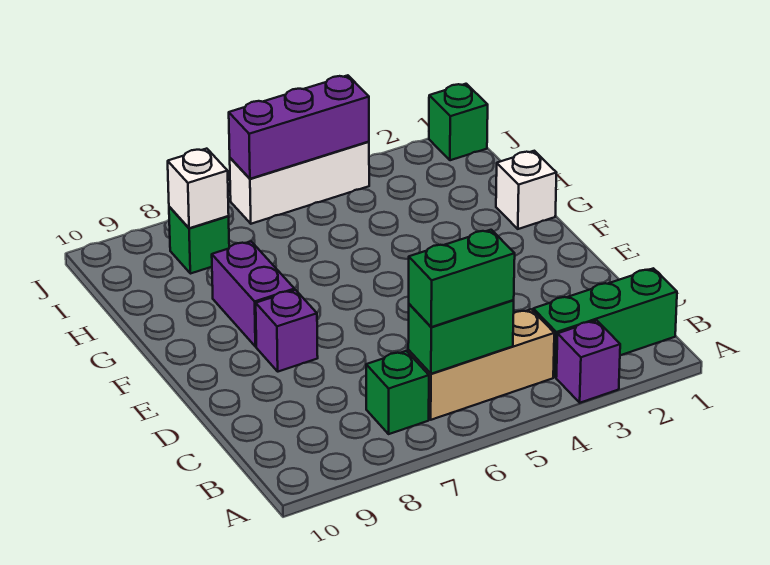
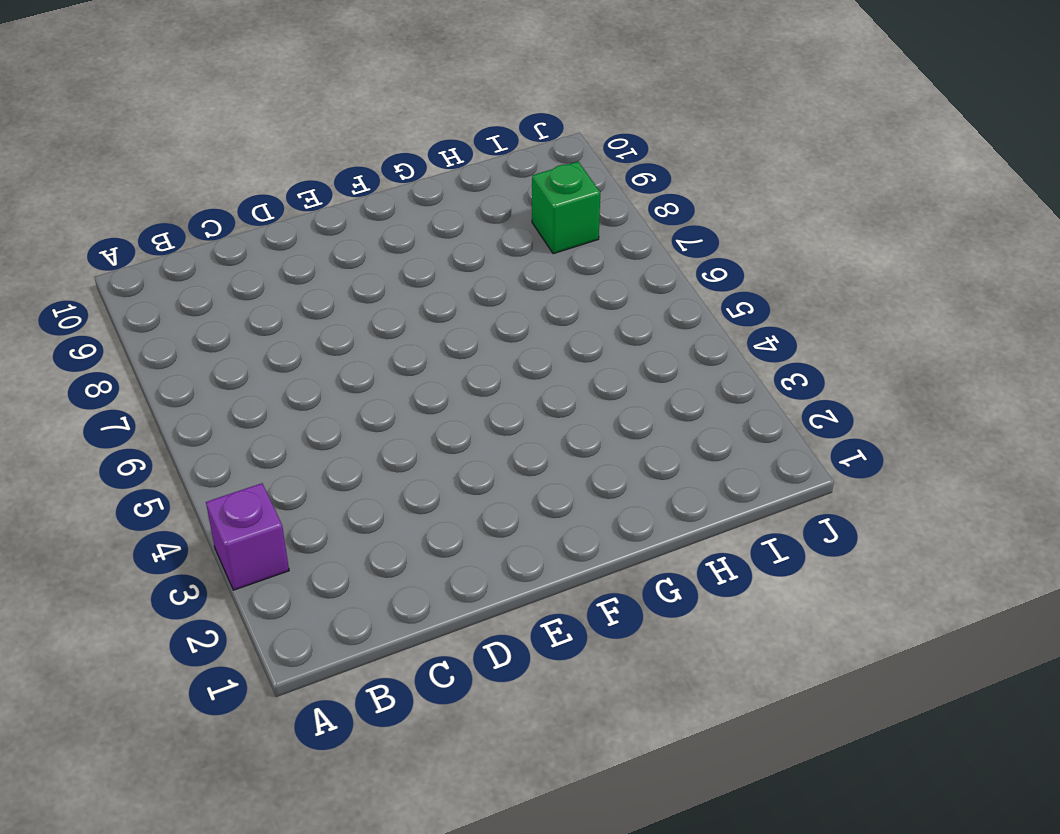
none -> green 1x3 brick [533,268,677,377]
none -> tan 1x3 brick [408,309,554,420]
none -> green 1x1 brick [366,351,429,434]

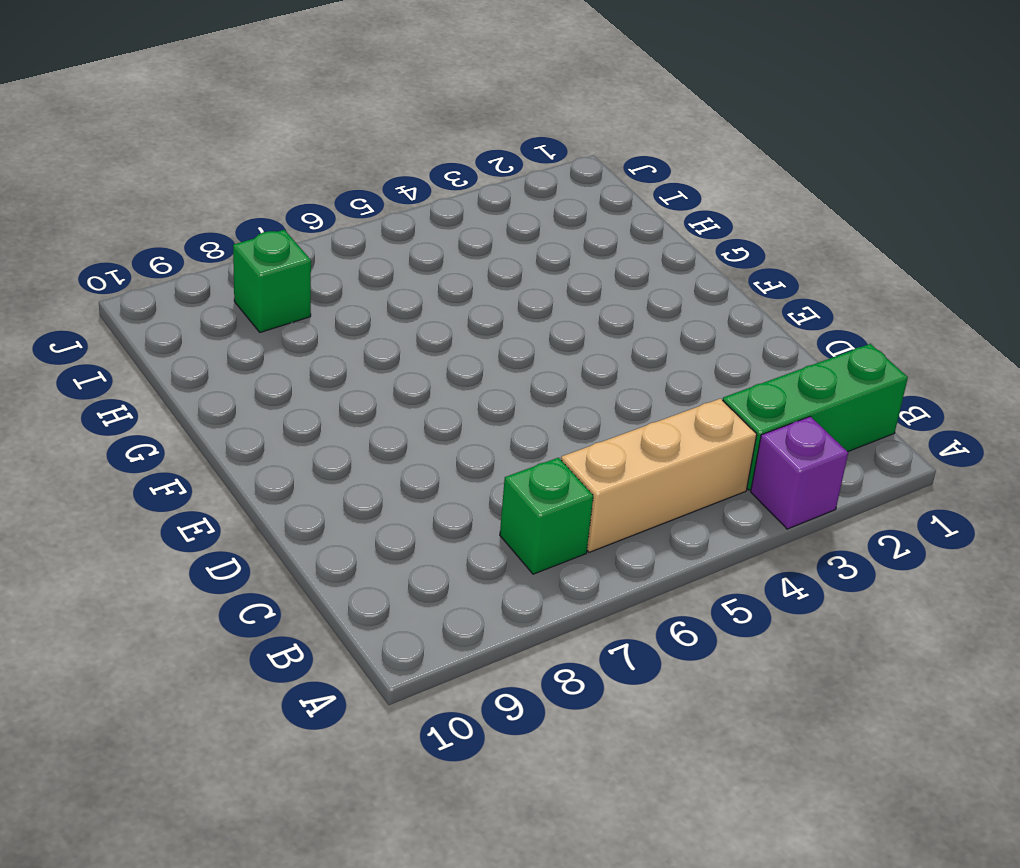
none -> purple 1x1 brick [256,290,318,372]
none -> purple 1x2 brick [212,242,295,347]
none -> white 1x1 brick [496,151,556,229]

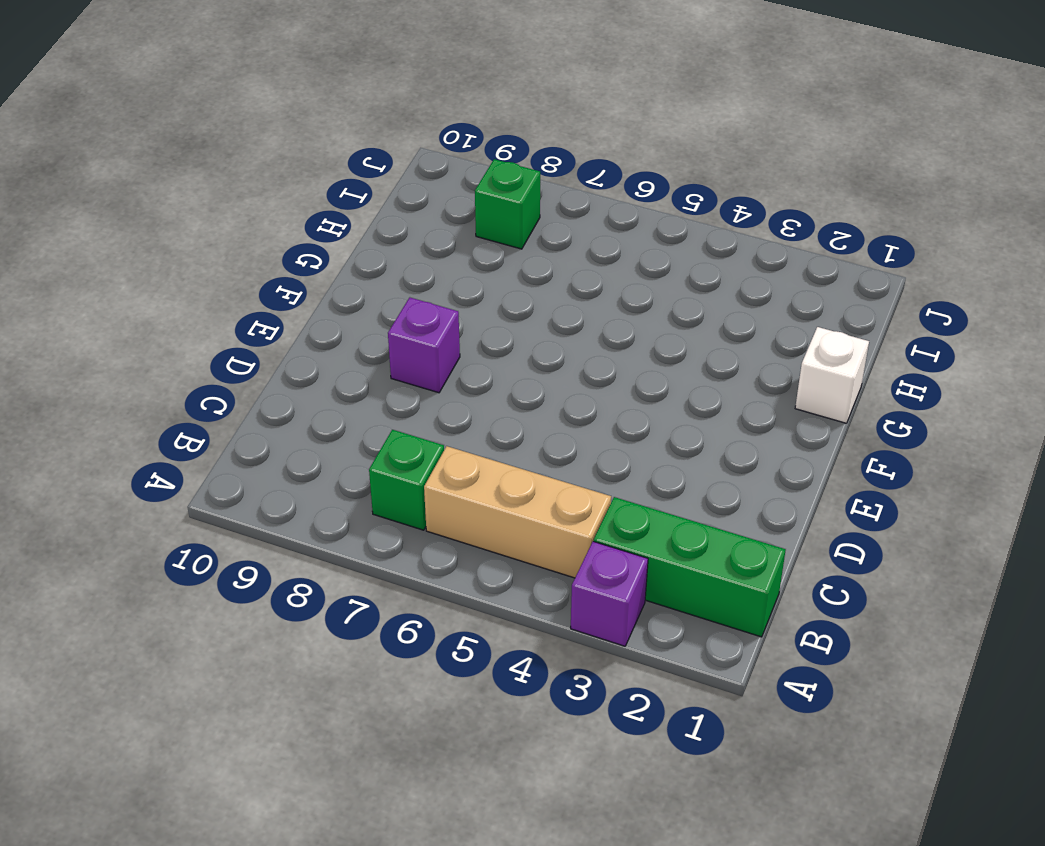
none -> purple 1x2 brick [212,242,295,347]
none -> green 1x1 brick [429,84,488,160]
none -> white 1x3 brick [230,142,369,224]

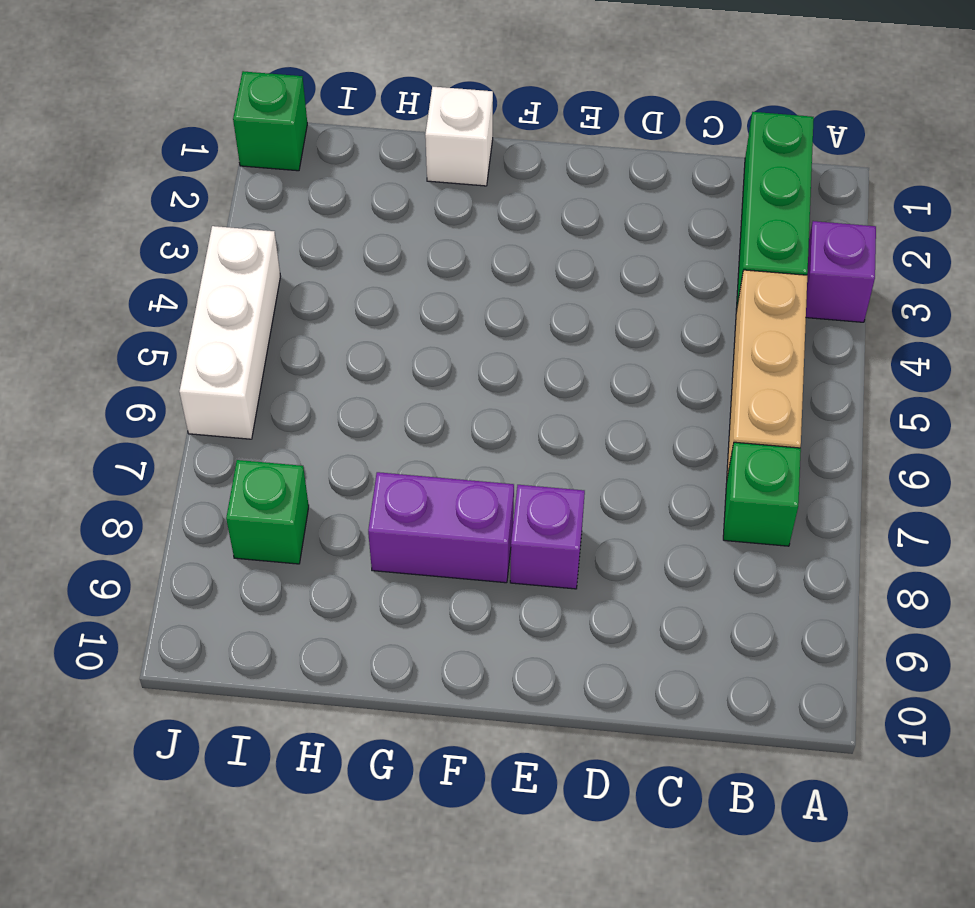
none -> green 1x2 brick [408,300,514,374]
none -> white 1x1 brick [168,149,229,228]
none -> purple 1x3 brick [229,75,369,179]

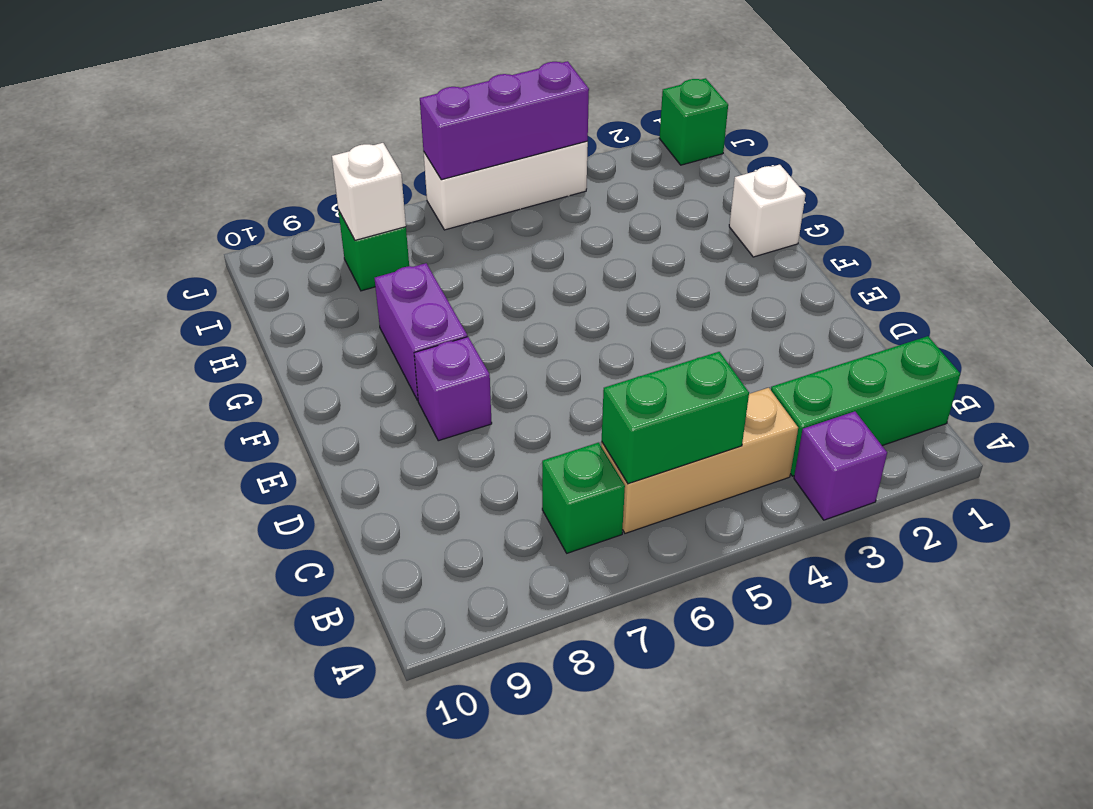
none -> green 1x2 brick [409,230,515,327]

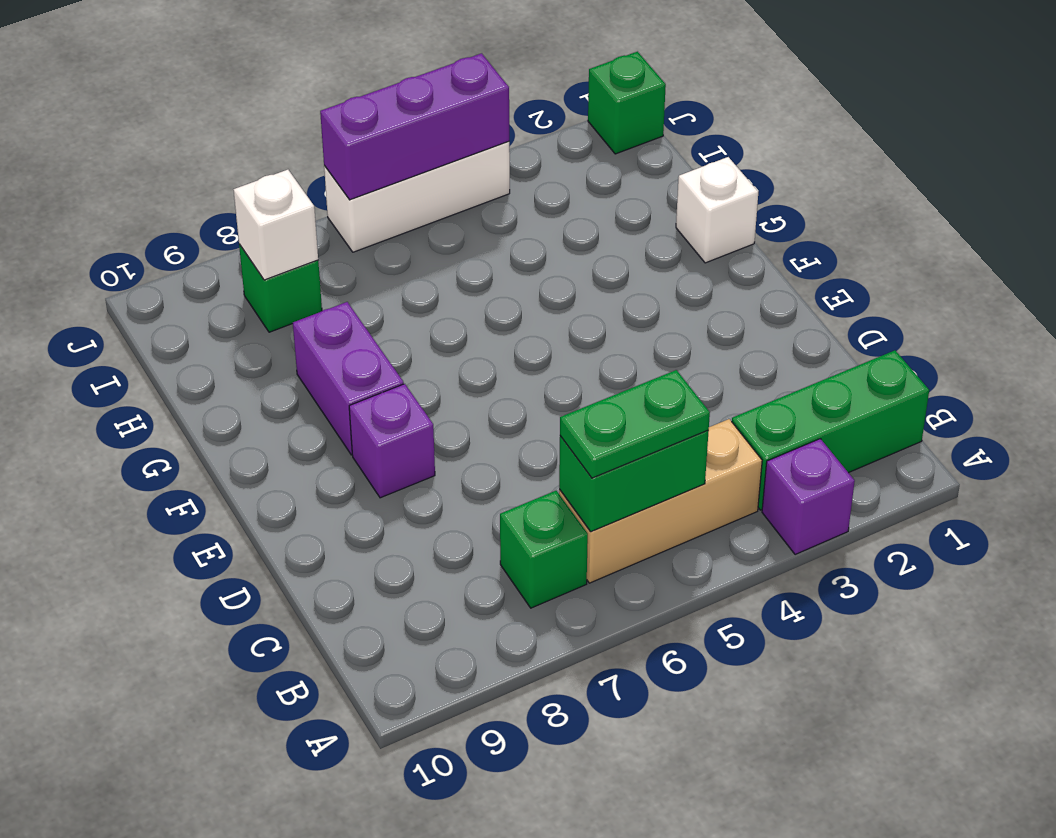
green 1x2 plate [560,370,710,478] -> green 1x2 brick [409,230,515,327]

